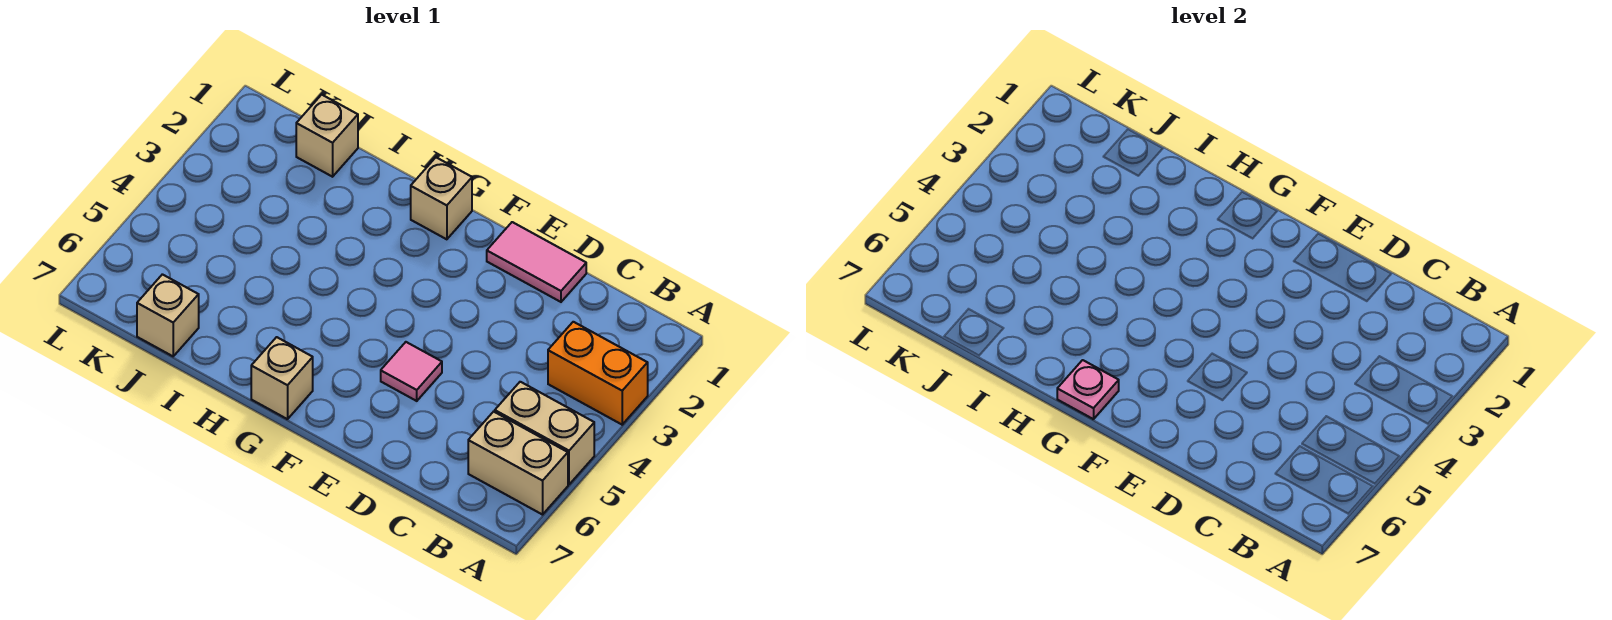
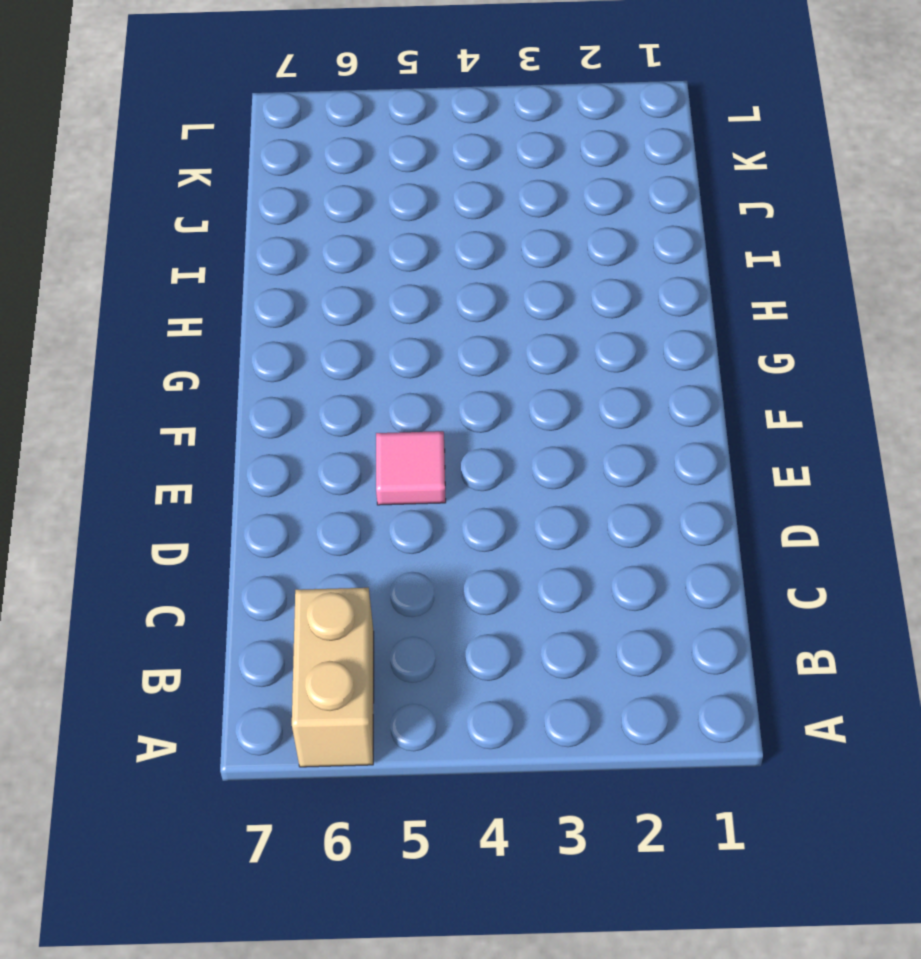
none -> orange 1x2 brick [548,322,648,425]
none -> tan 1x2 brick [495,382,594,484]

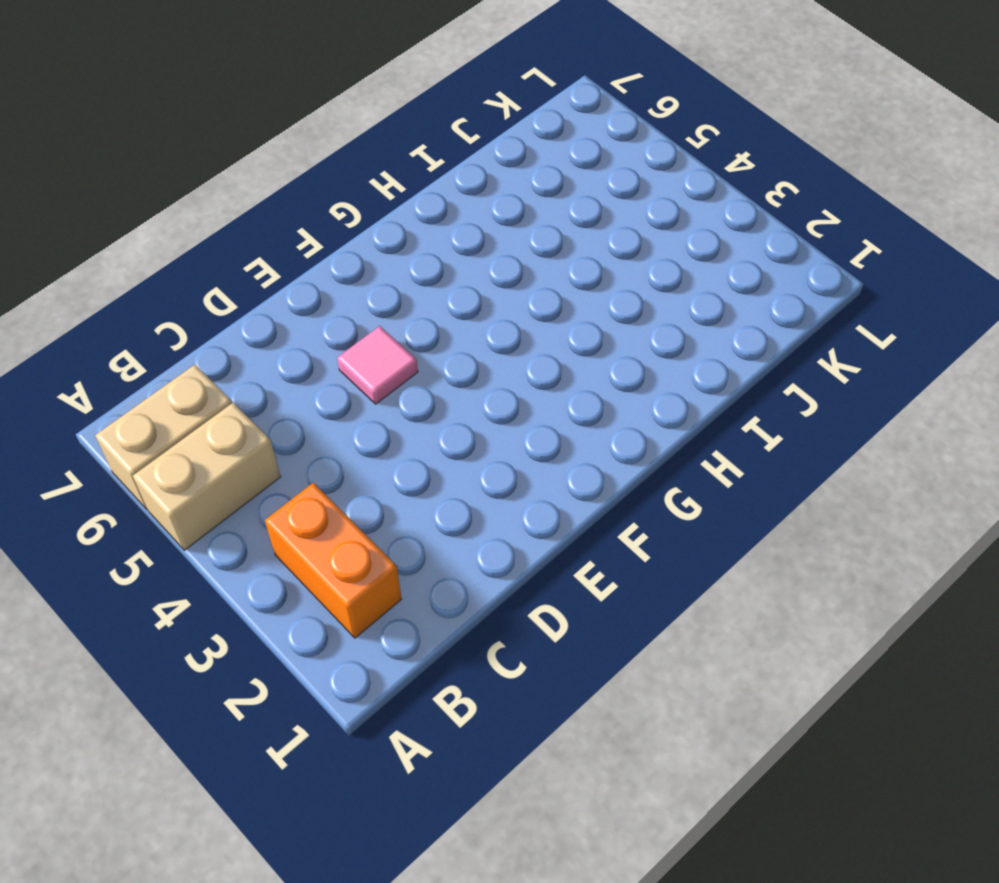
orange 1x2 brick [265,483,401,638] -> orange 1x2 brick turned to [548,322,648,425]
none -> pink 1x2 tile [487,222,586,302]
none -> tan 1x1 brick [411,157,472,239]

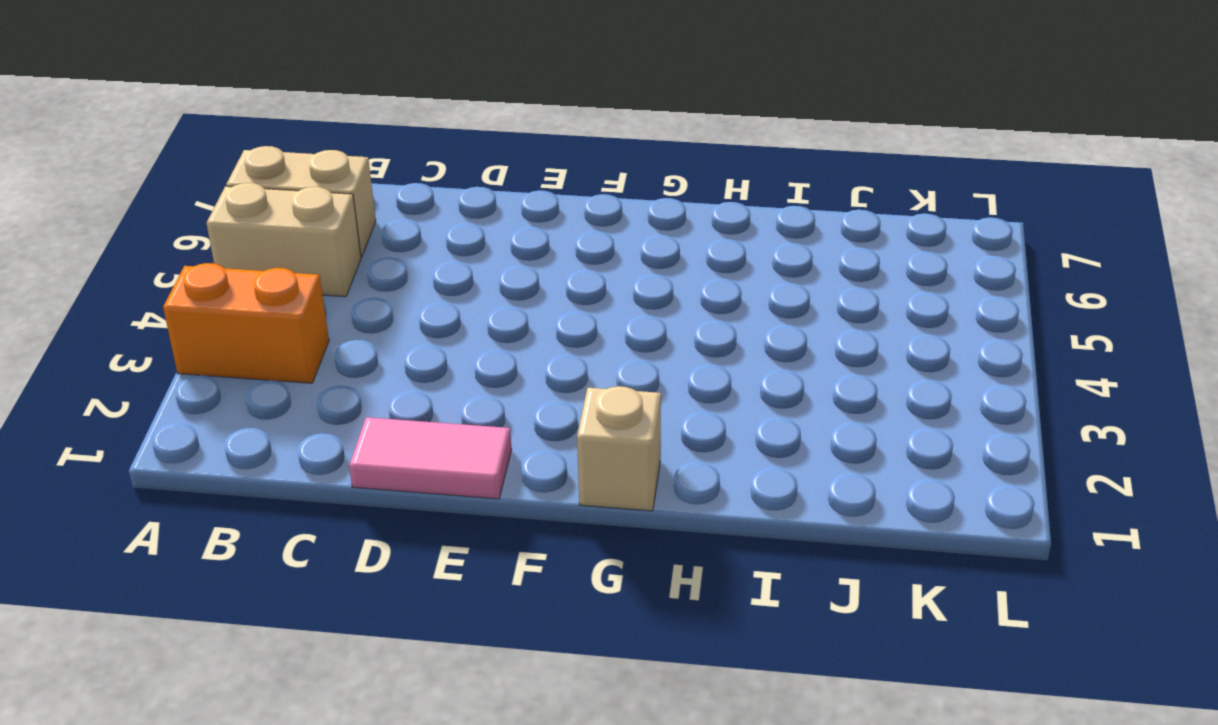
none -> pink 1x1 tile [381,342,442,401]
none -> tan 1x1 brick [251,337,313,419]

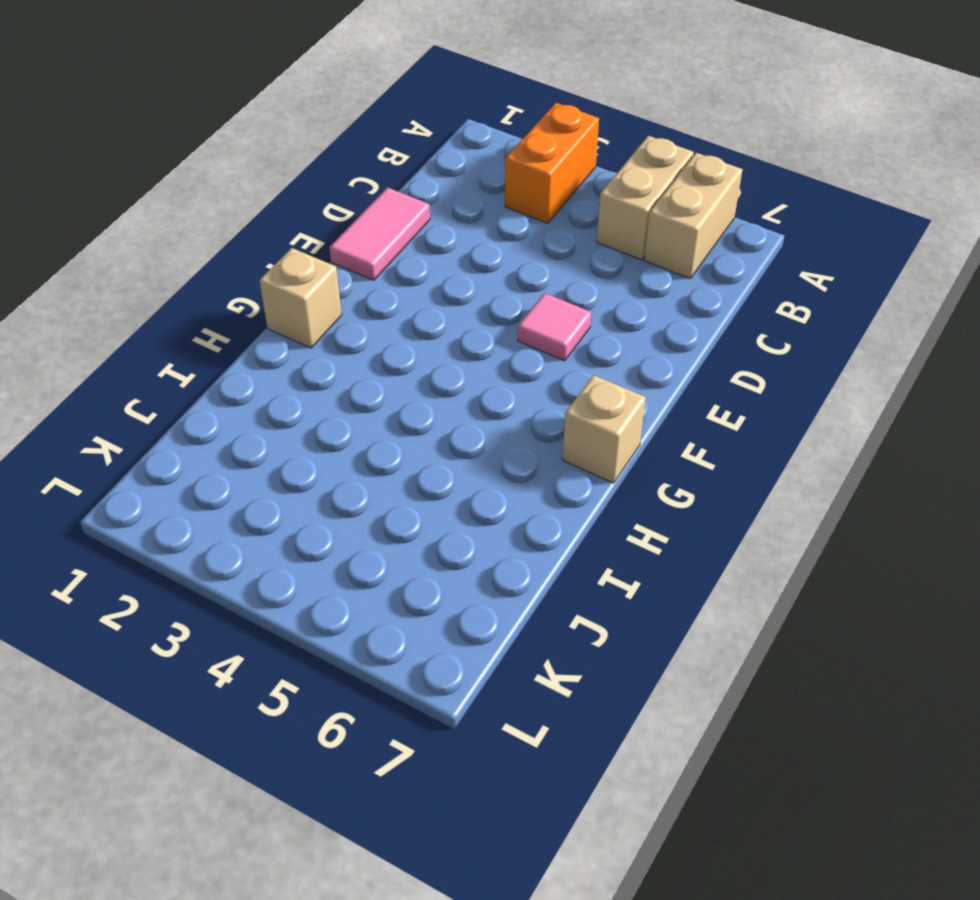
none -> tan 1x1 brick [296,95,358,177]
none -> tan 1x1 brick [137,274,199,356]

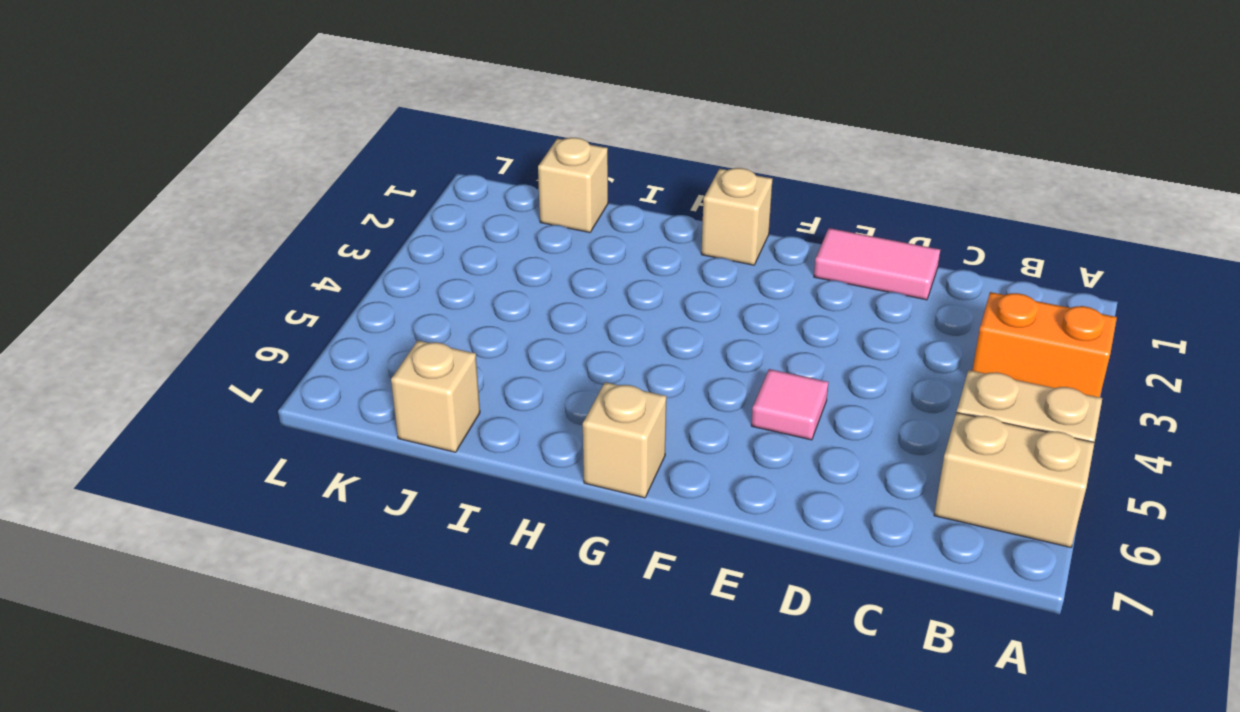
none -> pink 1x1 plate [1057,360,1119,419]

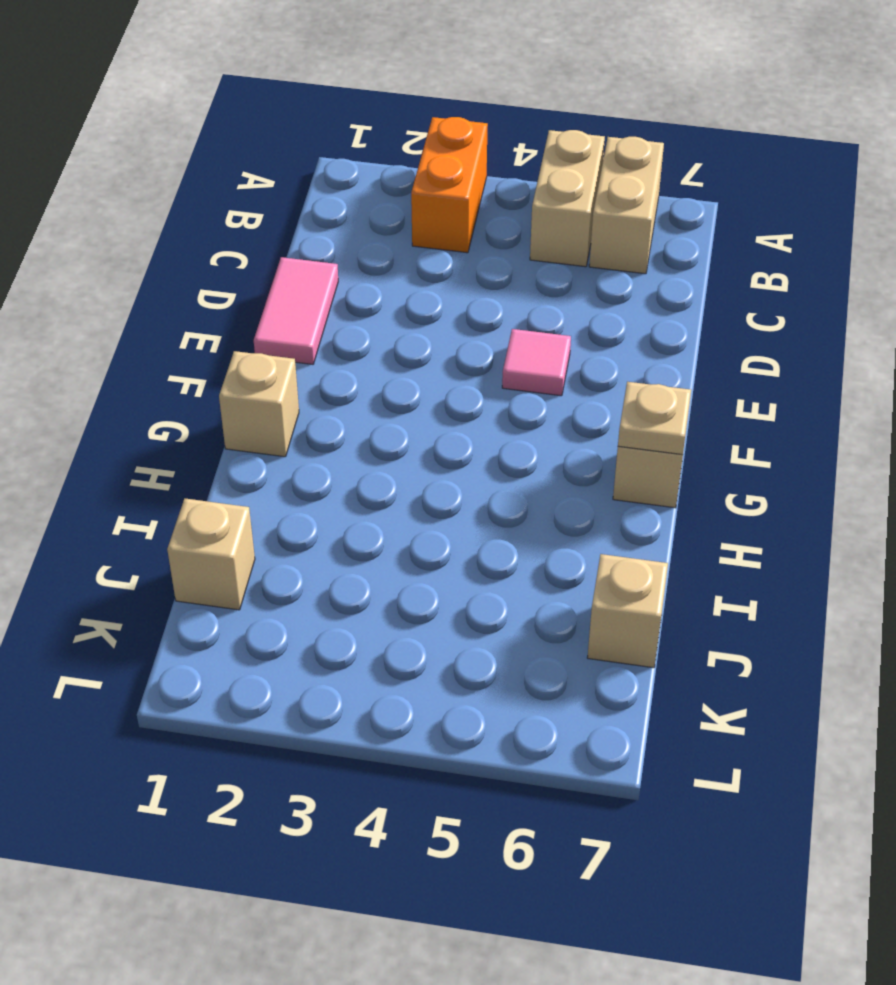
tan 1x1 plate [618,382,691,455] -> pink 1x1 plate [1057,360,1119,419]

